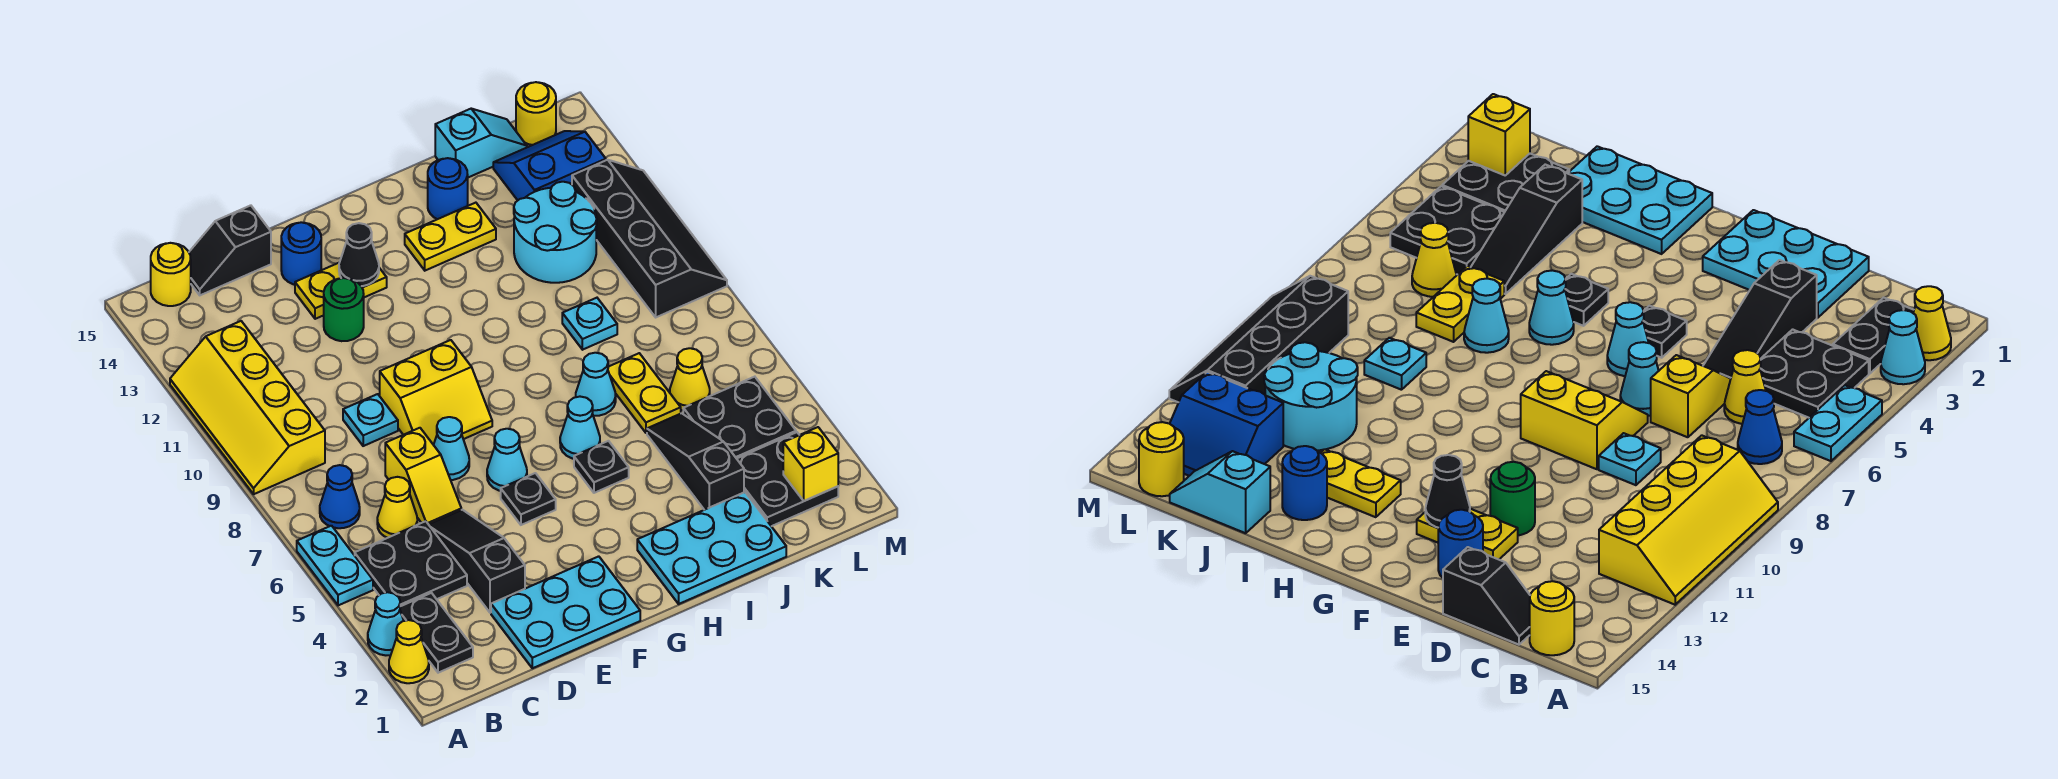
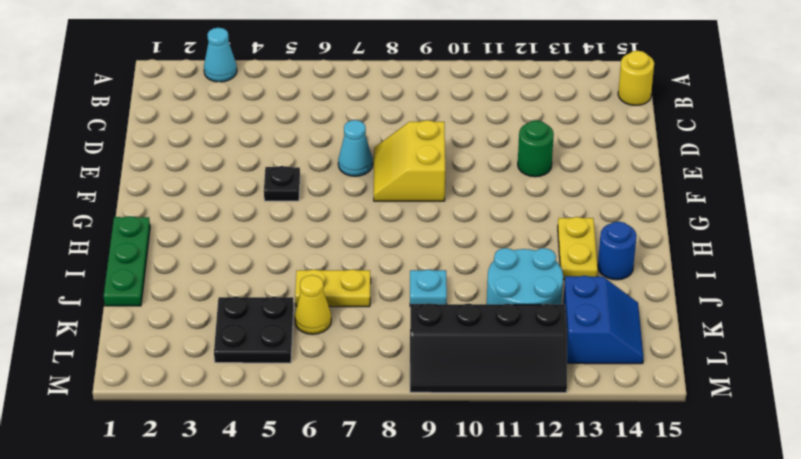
green 1x3 plate [104,216,150,306] -> cyan 2x3 plate [637,492,786,604]
none -> yellow 1x1 cone [389,620,429,683]
none -> cyan 1x2 plate [297,526,373,605]
none -> yellow 2x4 slope [170,321,325,494]
none -> black 1x2 plate [400,593,473,673]

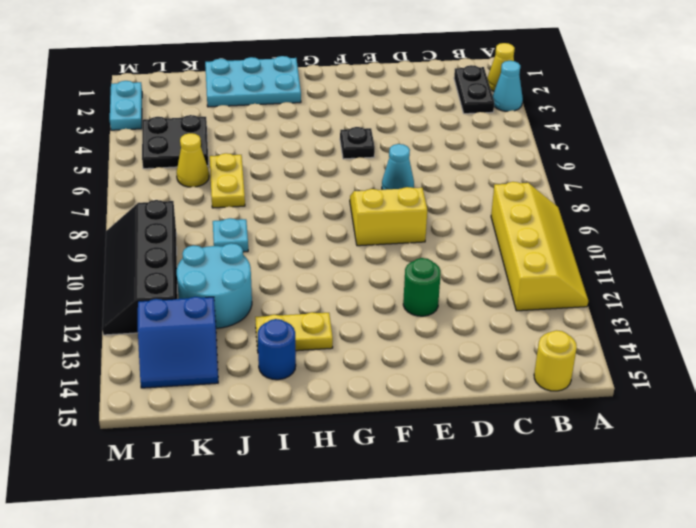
cyan 1x2 plate [110,81,142,130] -> cyan 1x2 plate moved to [297,526,373,605]
none -> black 2x2 plate [355,521,467,606]
none -> blue 1x1 cone [320,465,360,528]
none -> yellow 1x1 cone [377,477,417,538]
none -> black 1x2 slope [189,205,271,295]

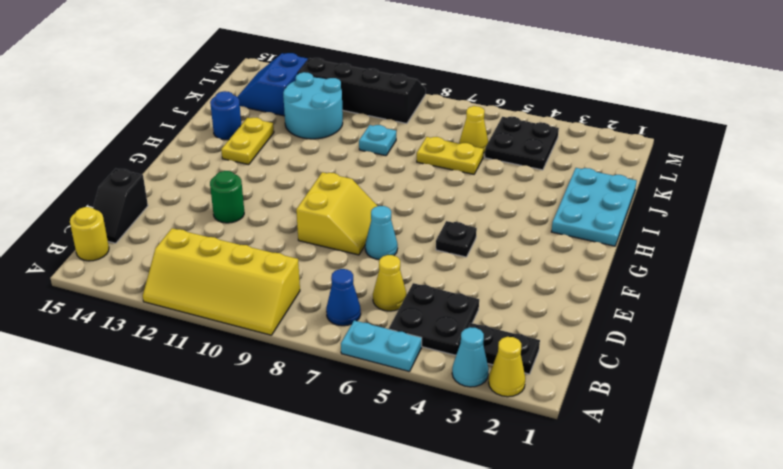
none -> cyan 2x3 plate [491,556,640,668]
none -> black 1x3 slope [429,510,525,613]
none -> yellow 1x2 slope [385,428,461,524]
none -> cyan 1x1 plate [343,394,398,446]

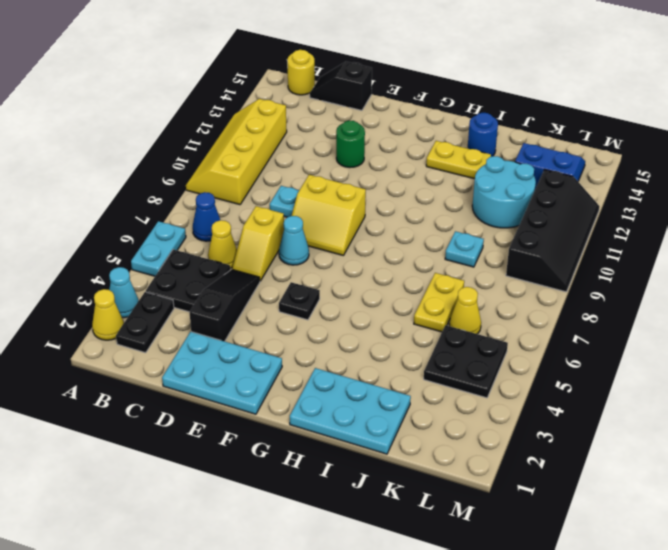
none -> yellow 1x2 plate [295,263,387,319]
none -> blue 1x1 round brick [281,222,321,285]
none -> cyan 1x1 cone [487,429,527,491]
none -> black 1x1 plate [574,441,629,493]

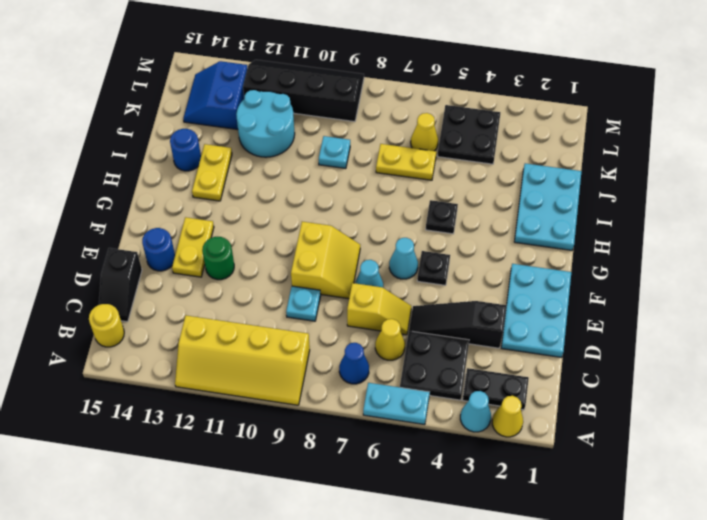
none -> cyan 1x1 cone [560,397,600,459]
none -> cyan 1x1 cone [576,353,616,416]
none -> black 1x3 slope [647,413,744,510]
none -> cyan 1x2 slope [435,109,527,177]

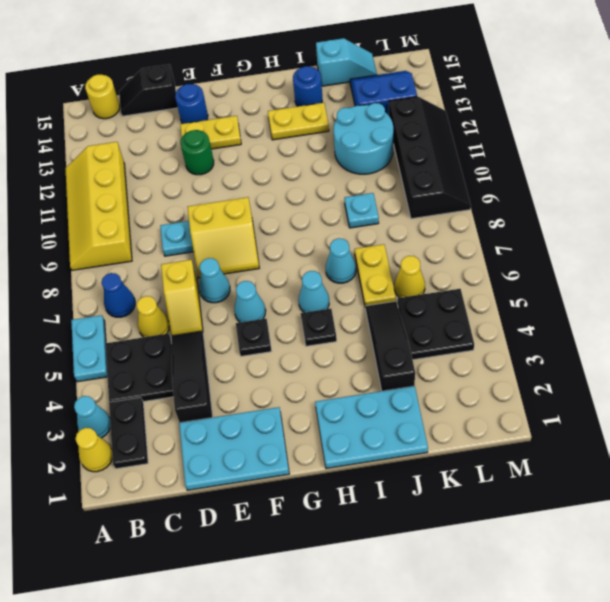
none -> black 2x2 plate [737,432,838,526]
none -> yellow 1x1 round brick [516,82,556,145]
none -> black 1x1 cone [339,223,379,286]
none -> yellow 1x1 brick [783,427,838,501]

